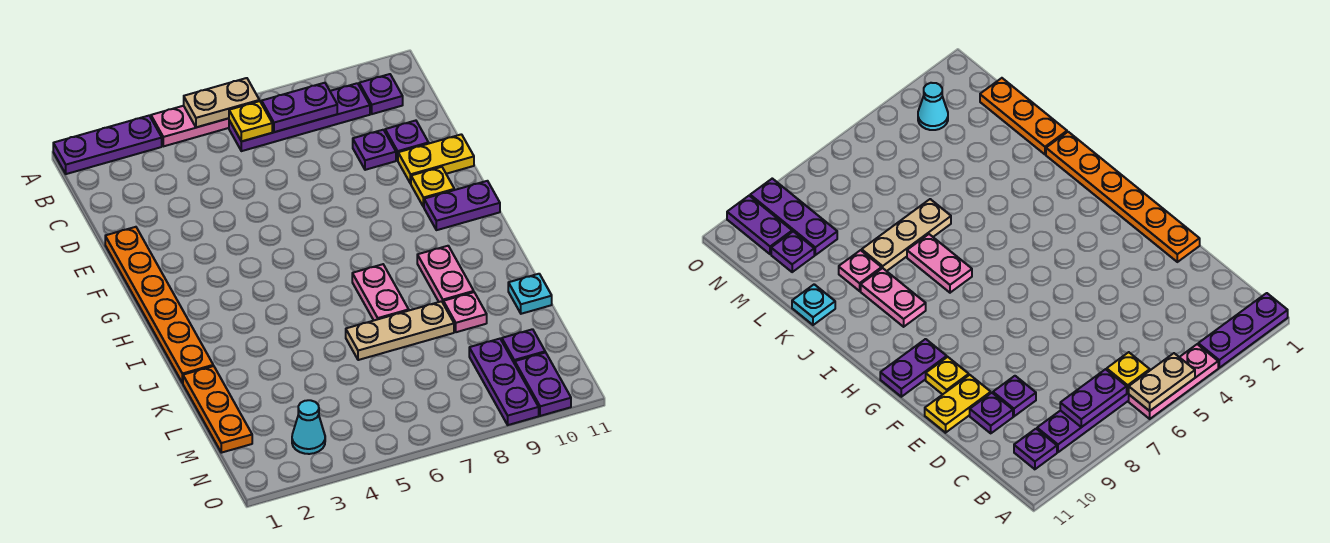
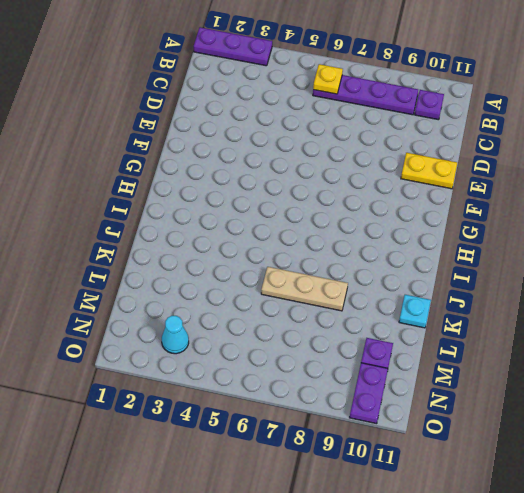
none -> pink 1x3 plate [151,106,229,146]
none -> purple 1x1 plate [353,130,396,170]
none -> purple 1x1 plate [385,121,429,160]

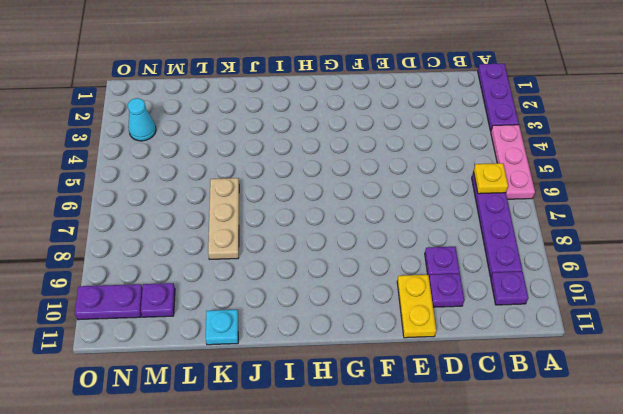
none -> orange 1x6 plate [105,227,213,383]
none -> yellow 1x1 plate [411,167,454,207]
none -> purple 1x2 plate [424,181,500,230]

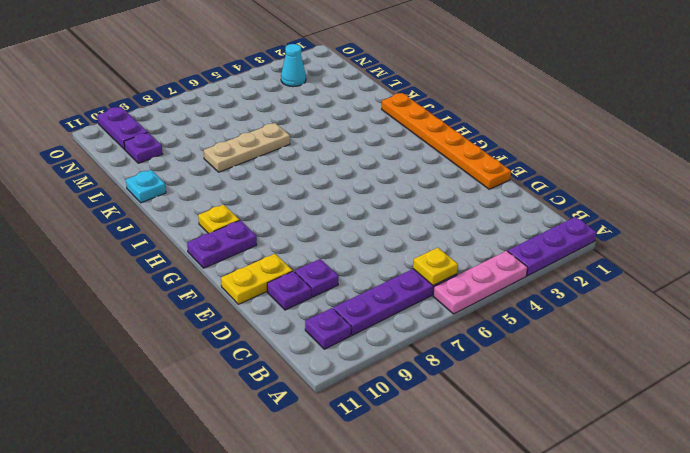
yellow 1x1 plate [198,204,239,234] -> yellow 1x1 plate moved to [411,167,454,207]
none -> pink 1x2 plate [352,264,409,320]
none -> pink 1x2 plate [417,246,474,302]
none -> orange 1x3 plate [183,366,252,453]

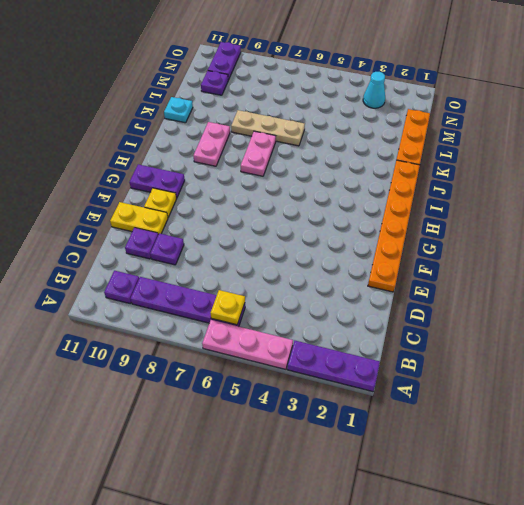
none -> pink 1x1 plate [443,292,487,332]
none -> purple 1x3 plate [469,339,539,425]
none -> tan 1x2 plate [184,78,259,127]

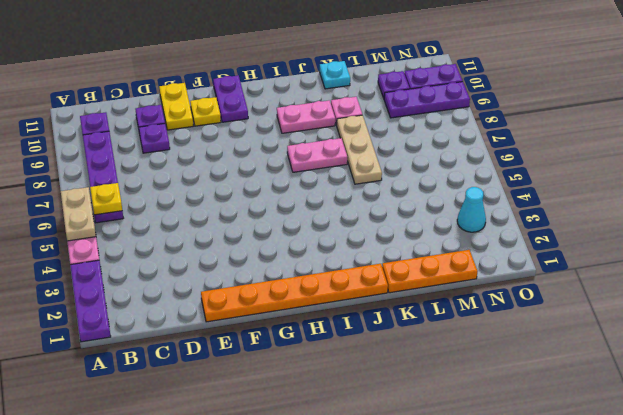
none -> purple 1x2 plate [262,83,337,132]

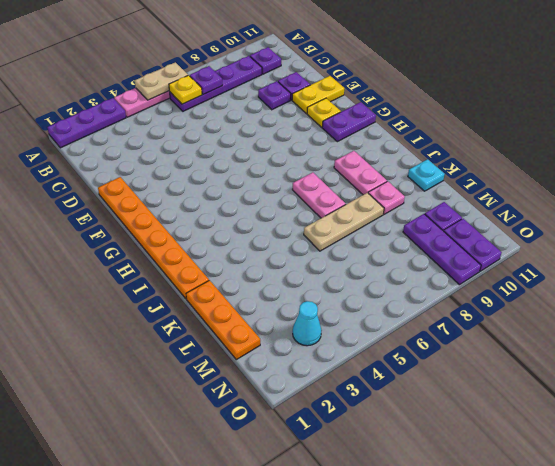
purple 1x1 plate [190,66,222,95] -> purple 1x2 plate [262,83,337,132]

